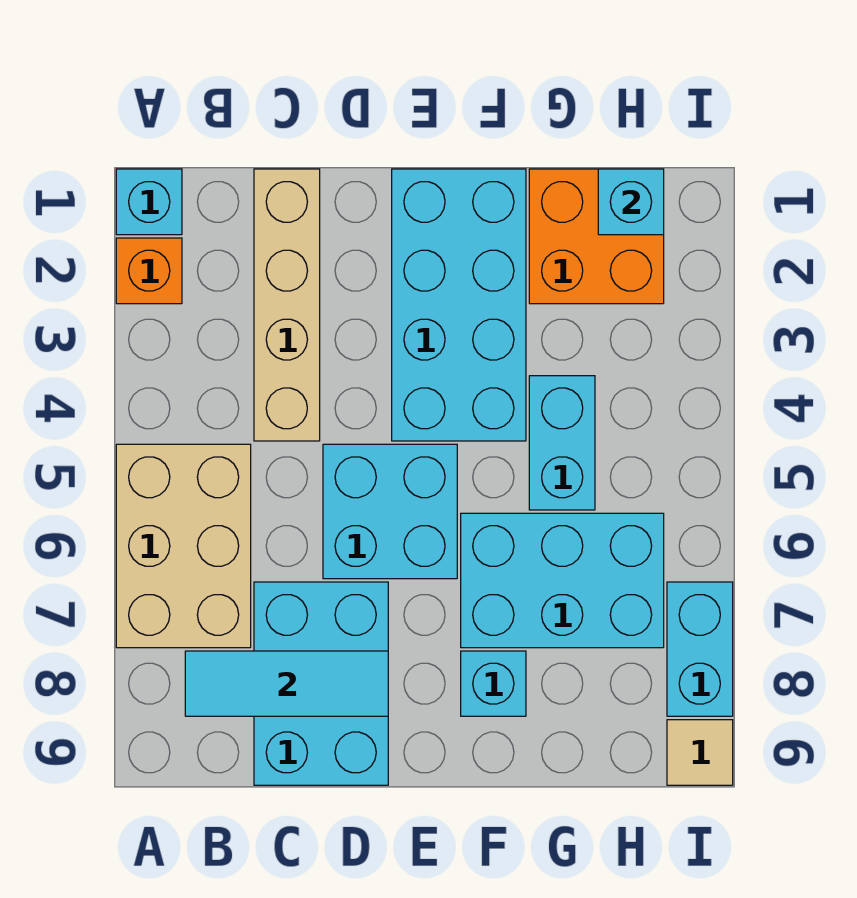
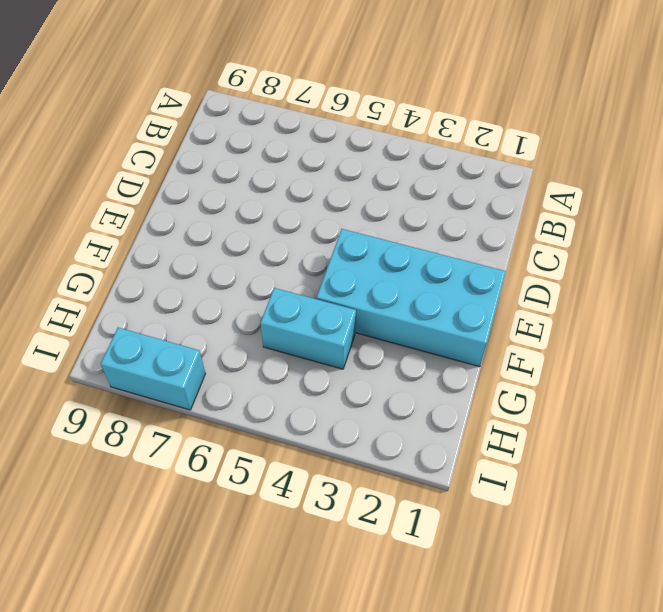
none -> cyan 1x1 brick [116,169,182,235]
none -> orange 1x1 brick [116,238,182,304]
none -> tan 2x3 brick [116,444,251,648]

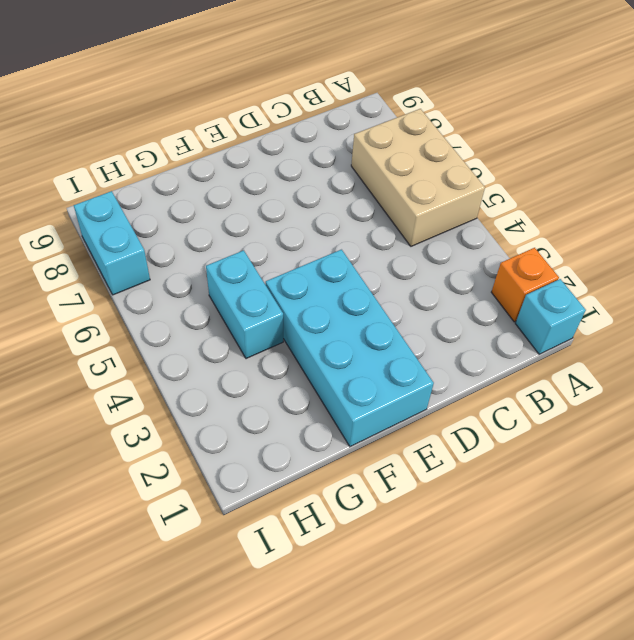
none -> tan 1x4 brick [254,169,320,441]
none -> cyan 2x3 brick [254,582,388,785]
none -> cyan 2x2 brick [323,444,457,579]

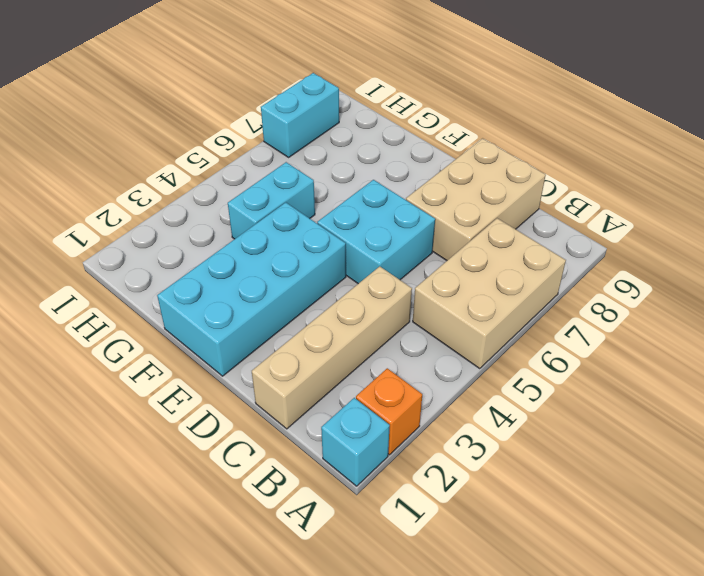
tan 2x3 brick [406,138,546,260] -> cyan 2x3 brick [254,582,388,785]
none -> cyan 2x3 brick [461,513,664,648]
none -> cyan 1x1 brick [461,651,526,716]
none -> orange 2x2 brick [529,169,664,304]

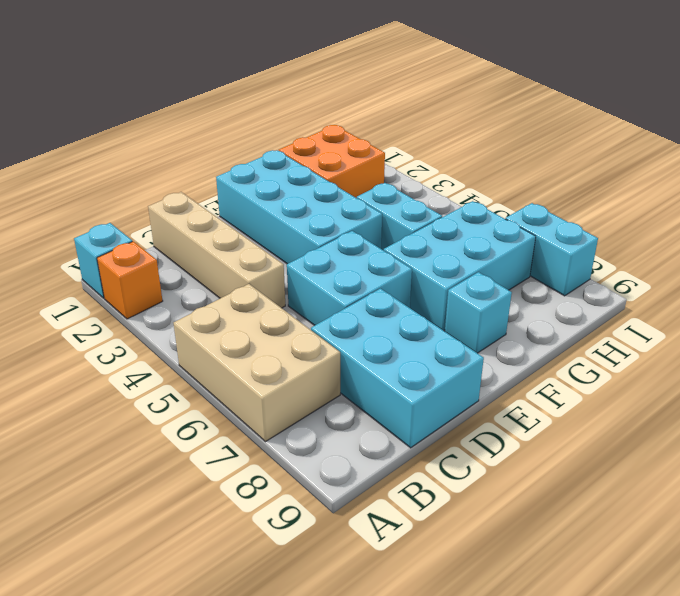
none -> tan 1x1 tile [667,720,733,785]
none -> cyan 1x3 tile [185,651,388,716]
none -> cyan 1x1 brick [598,169,664,235]

